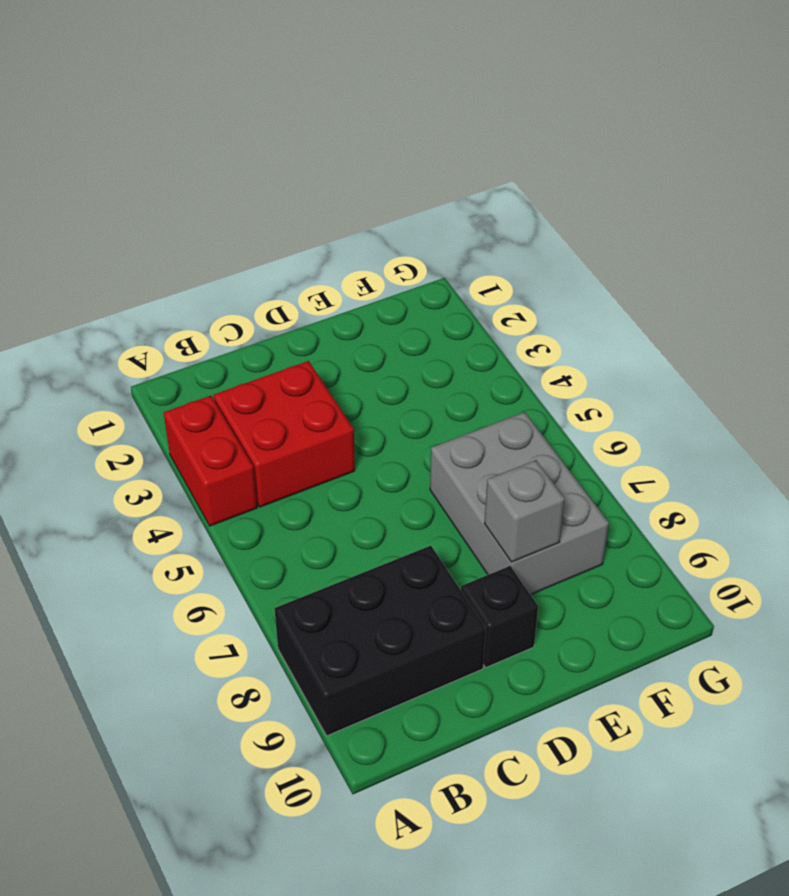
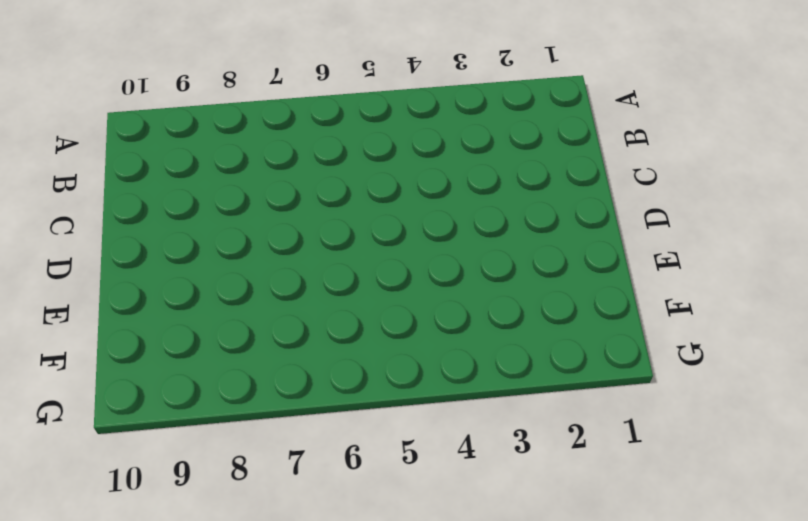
none -> red 1x2 brick [164,396,257,526]
none -> black 2x3 brick [274,546,486,736]

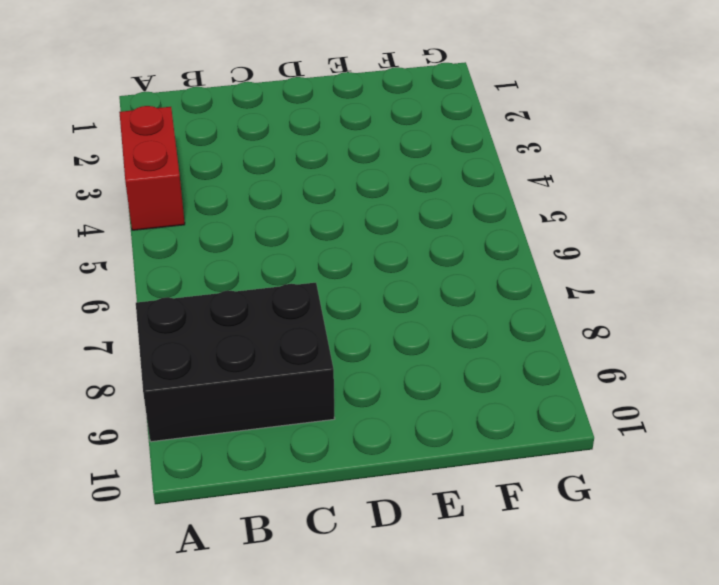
none -> red 2x2 brick [214,361,355,507]
none -> black 1x1 brick [461,566,538,667]

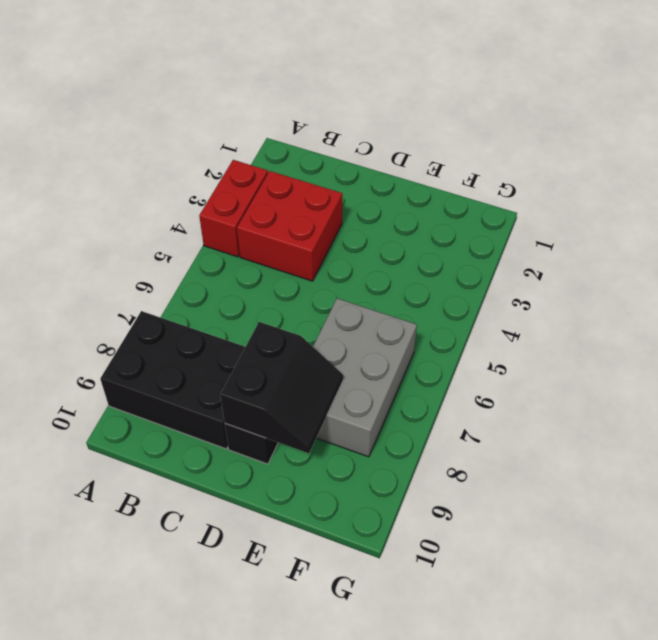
black 2x2 slope [220,322,343,453] -> grey 1x1 brick [484,460,565,562]

